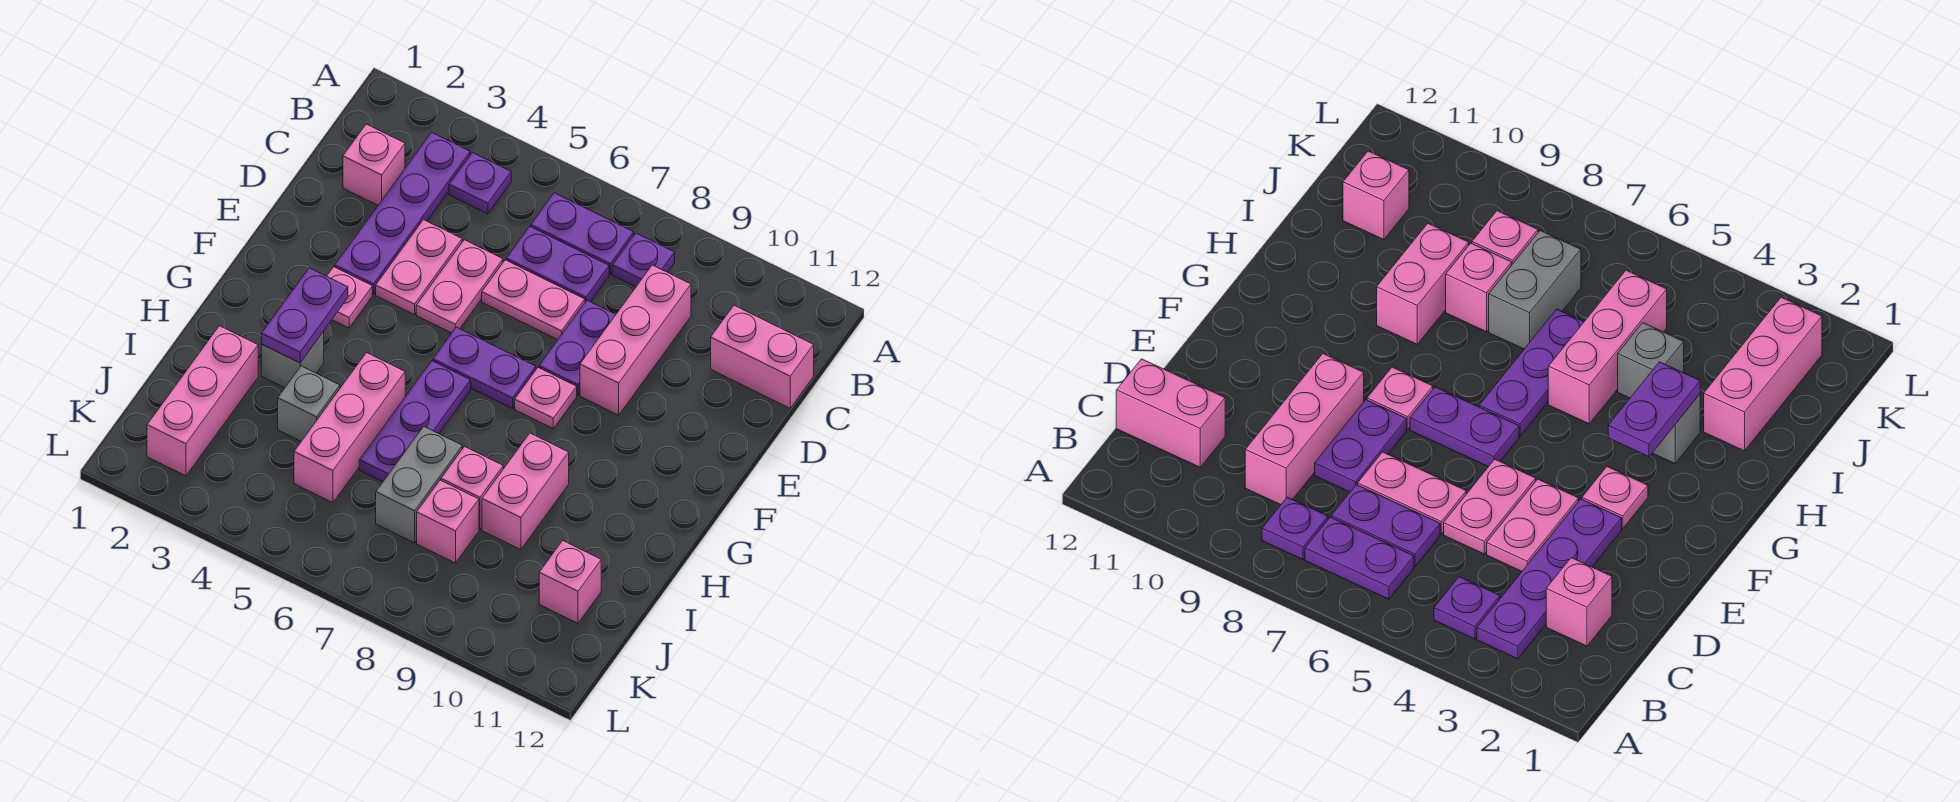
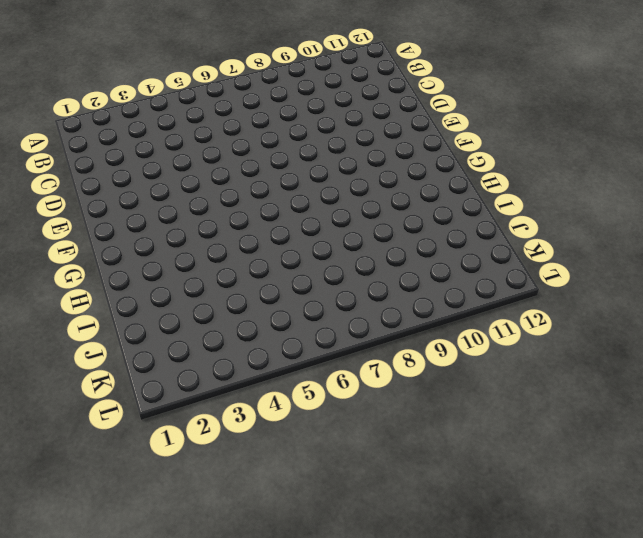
none -> purple 1x4 plate [335,132,470,294]
none -> purple 1x1 plate [449,153,511,214]
none -> purple 1x2 plate [531,193,634,274]

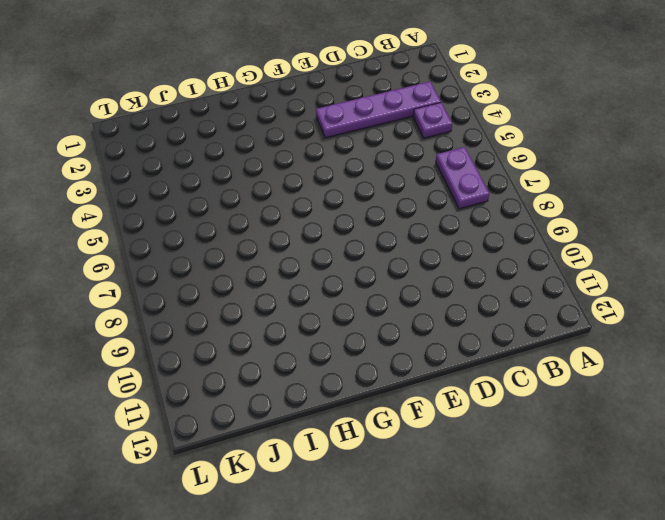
none -> purple 1x1 plate [612,233,675,287]
none -> pink 1x1 brick [343,124,405,205]
none -> purple 1x2 plate [506,226,609,302]

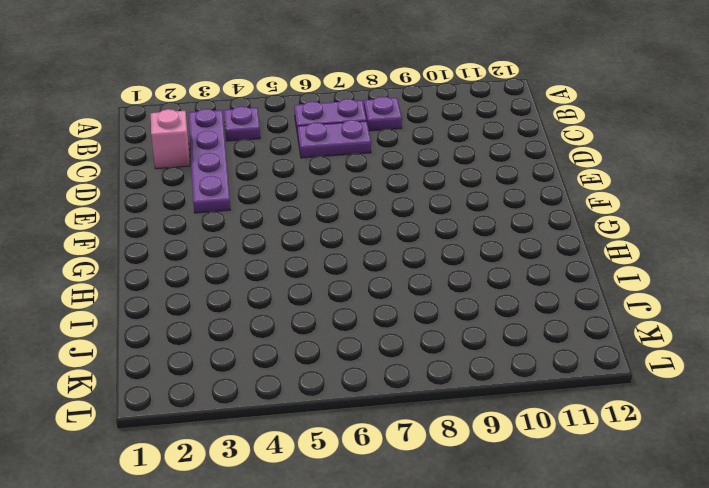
none -> pink 1x3 brick [580,265,691,415]
none -> pink 1x2 brick [711,305,814,408]
none -> pink 1x2 plate [376,220,462,315]

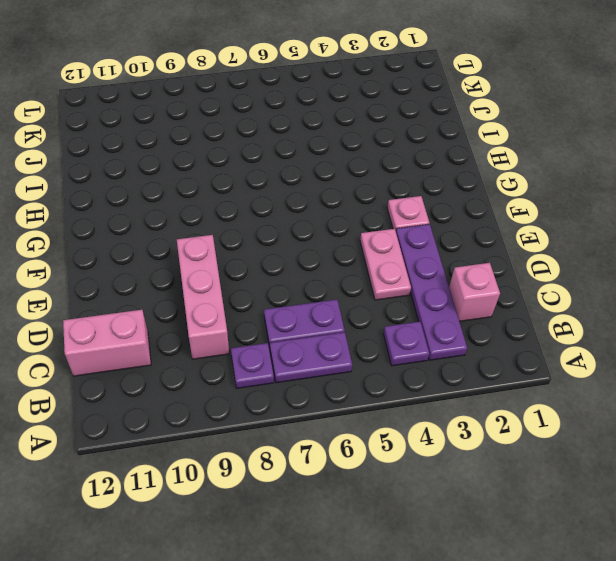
none -> pink 1x2 plate [416,240,503,333]
none -> pink 1x2 plate [482,260,585,340]
none -> purple 1x2 plate [539,300,616,395]

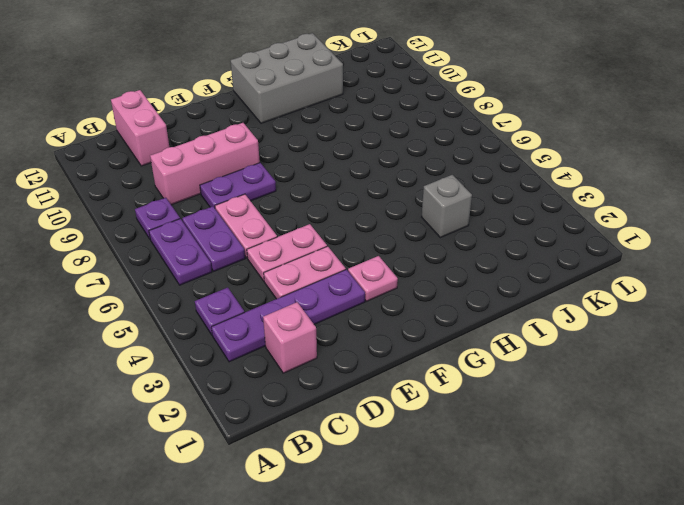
grey 2x3 brick [231,33,343,123] -> none
none -> purple 1x2 plate [433,327,536,409]
none -> pink 1x1 plate [515,368,577,428]
none -> purple 1x3 plate [359,361,471,482]

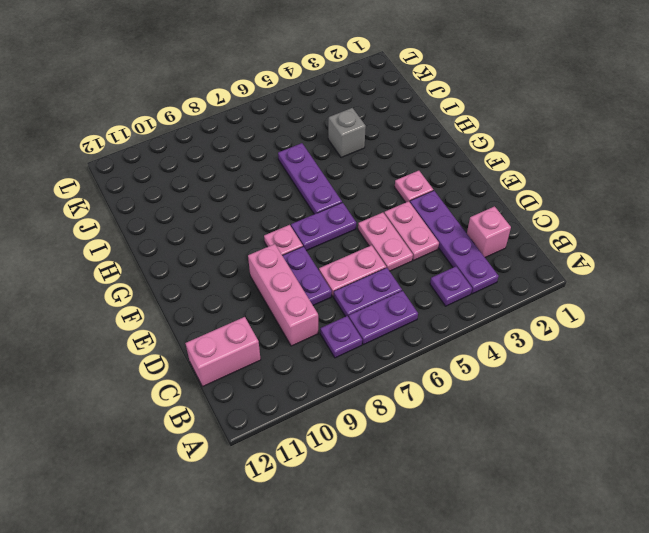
none -> grey 1x1 brick [261,332,324,388]
none -> pink 1x3 brick [294,353,405,503]
none -> pink 1x2 brick [482,433,569,550]

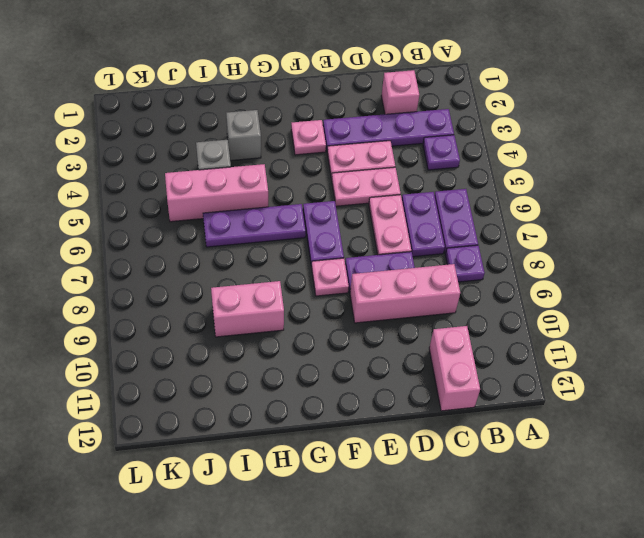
none -> pink 1x3 brick [147,326,258,476]
none -> grey 1x2 brick [376,426,462,543]
none -> pink 1x1 brick [441,447,503,529]

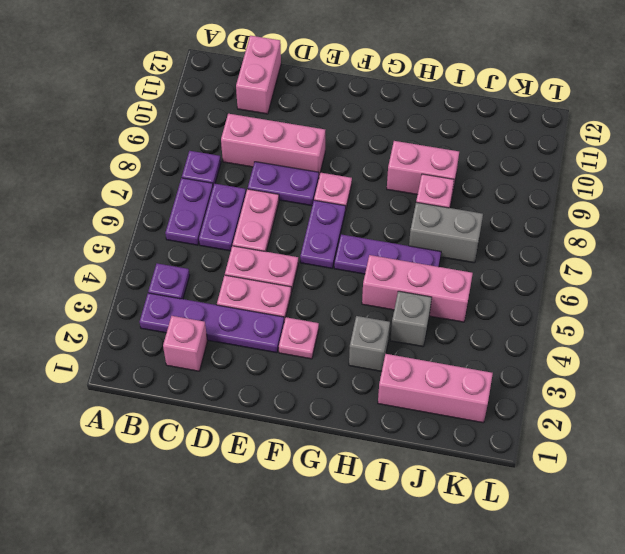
none -> pink 1x1 brick [417,480,479,563]
none -> pink 1x1 brick [539,541,601,623]
none -> purple 1x2 plate [261,268,348,363]

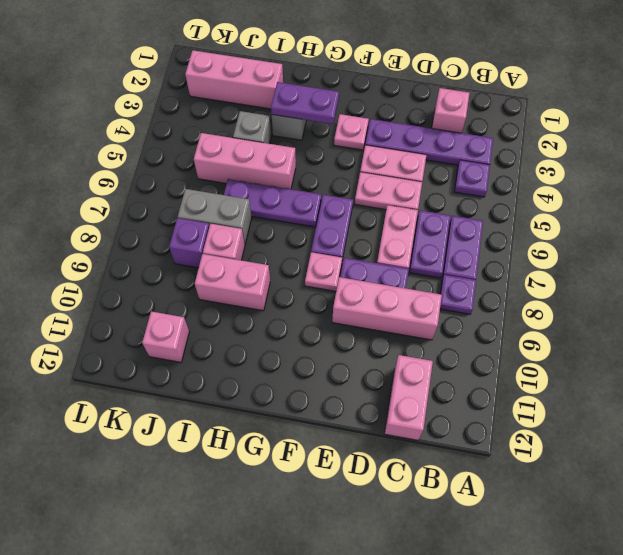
purple 1x1 brick [169,218,209,268] -> pink 1x1 brick [417,480,479,563]

